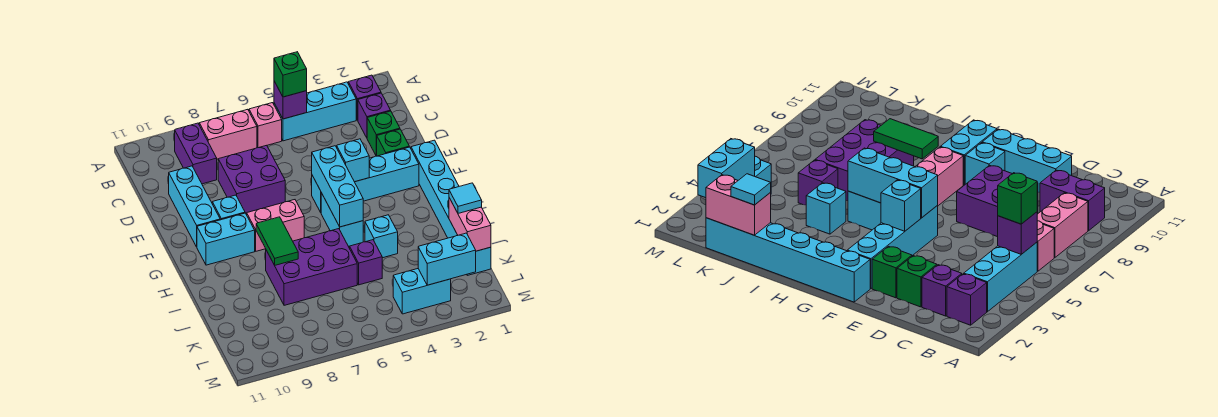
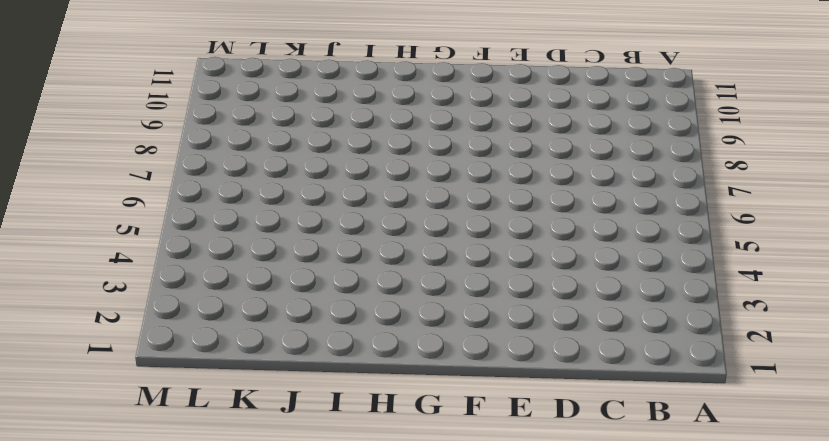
none -> purple 1x1 brick [348,75,381,120]
none -> cyan 1x3 brick [274,82,356,141]
none -> pink 1x1 brick [249,103,282,148]

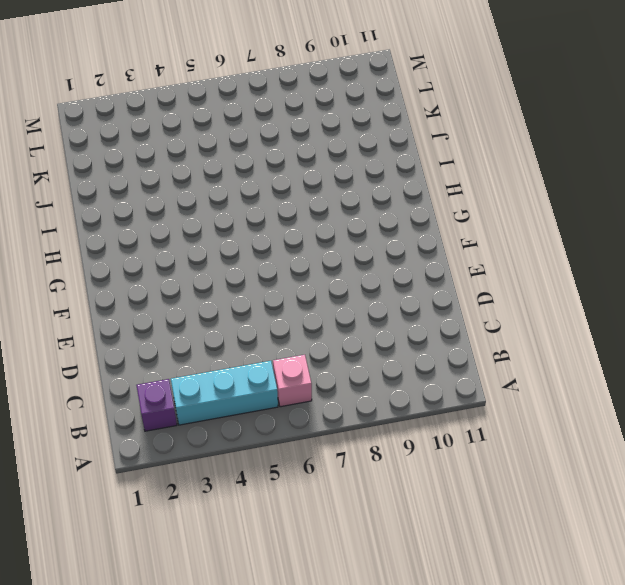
none -> pink 1x2 brick [199,109,257,159]
none -> purple 1x2 brick [175,123,217,184]
none -> purple 1x1 brick [358,93,391,138]

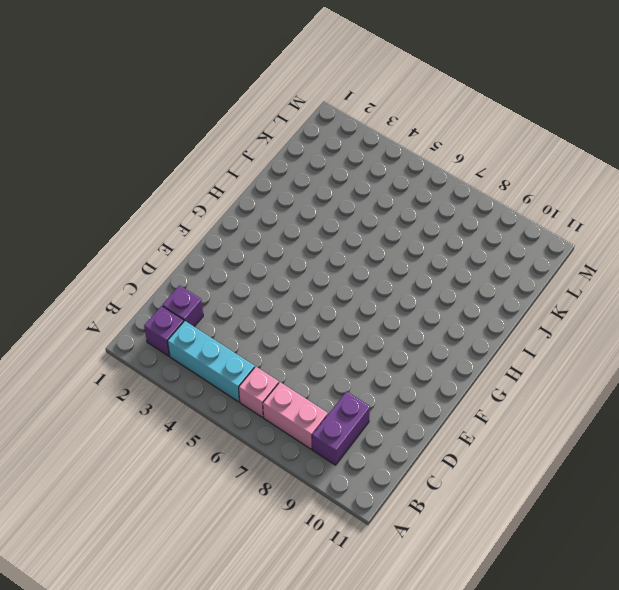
none -> green 1x1 brick [367,111,400,156]
none -> purple 2x2 brick [218,145,285,213]
none -> cyan 1x3 brick [169,166,220,247]

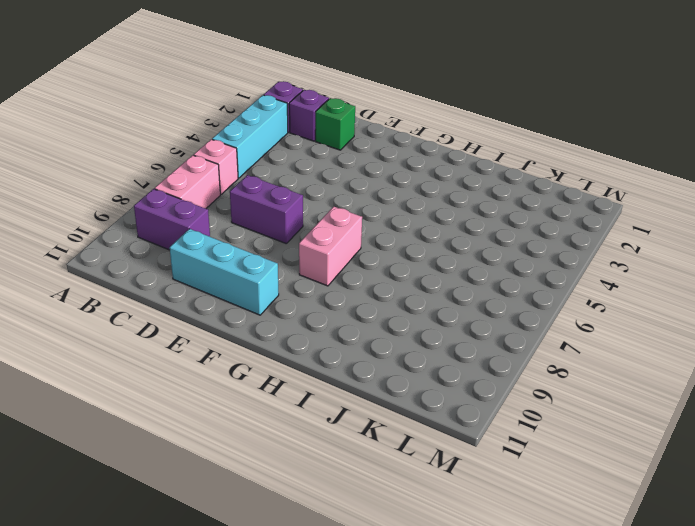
purple 1x2 brick [230,175,303,243] -> purple 2x2 brick [218,145,285,213]
none -> green 1x1 brick [377,129,409,156]
none -> cyan 1x6 brick [411,140,491,275]
none -> cyan 1x4 brick [312,147,419,212]

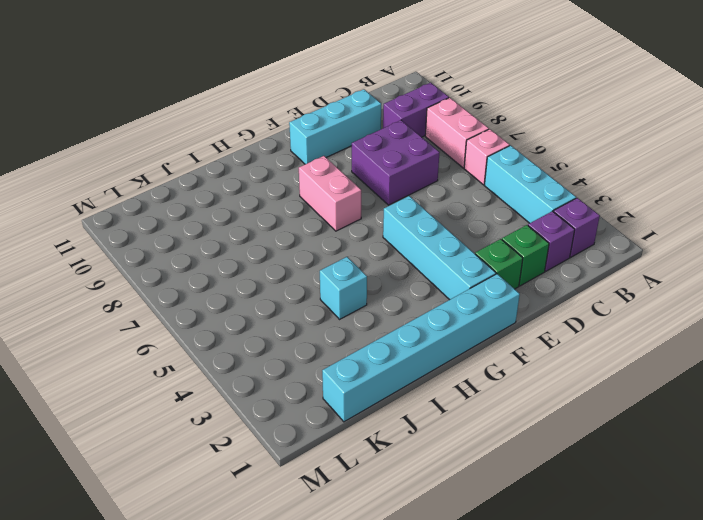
none -> cyan 1x1 brick [212,195,245,220]
none -> cyan 1x2 brick [321,193,363,246]
none -> cyan 1x2 brick [197,213,255,265]

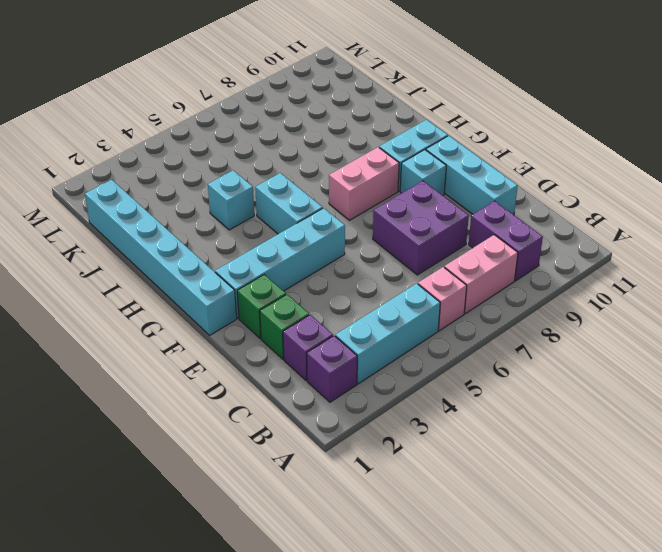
none -> purple 2x3 brick [266,229,357,305]
none -> purple 1x1 brick [350,240,382,285]
none -> cyan 1x2 brick [393,269,451,314]

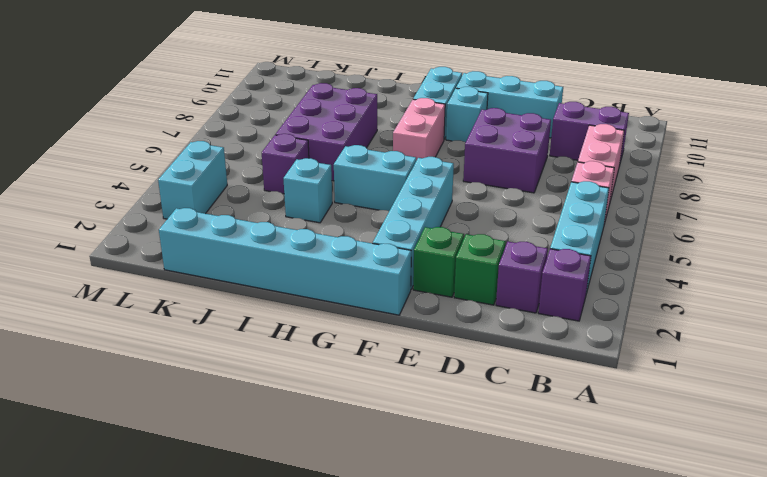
none -> purple 1x1 brick [274,81,307,119]
none -> cyan 1x1 brick [337,139,369,182]
none -> cyan 1x3 brick [312,146,363,227]

